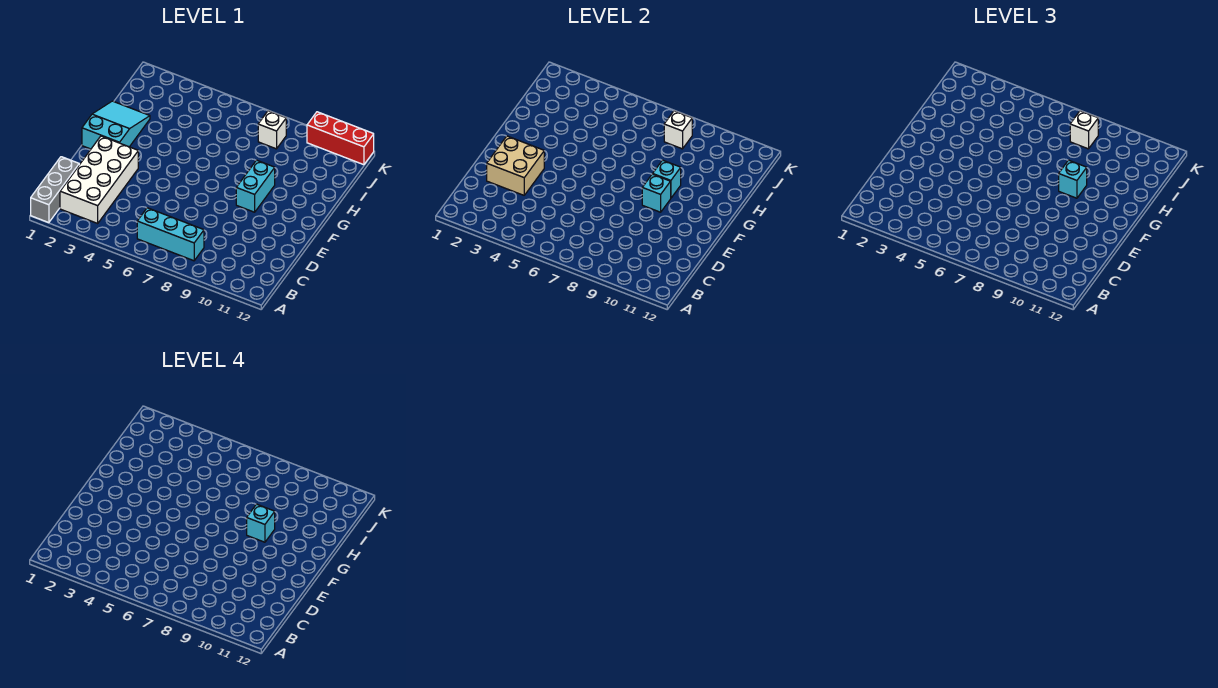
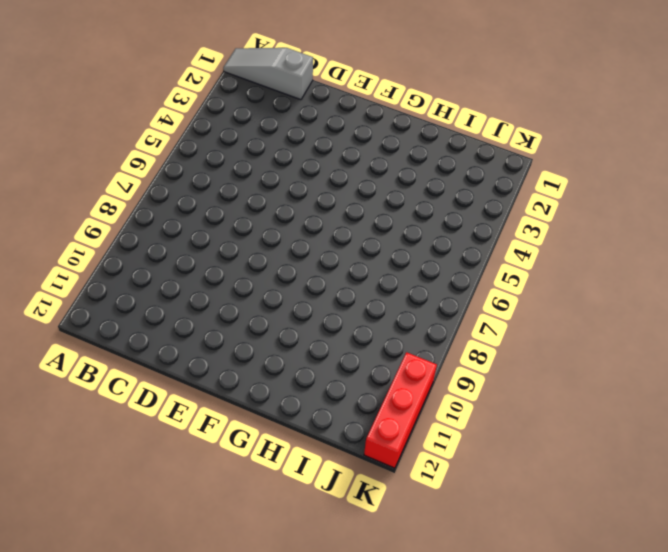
grey 1x3 slope [223,48,313,100] -> grey 1x3 brick [31,157,79,223]
none -> white 2x4 brick [60,136,138,223]
none -> cyan 1x3 brick [137,208,204,261]
none -> cyan 2x3 slope [82,101,150,149]

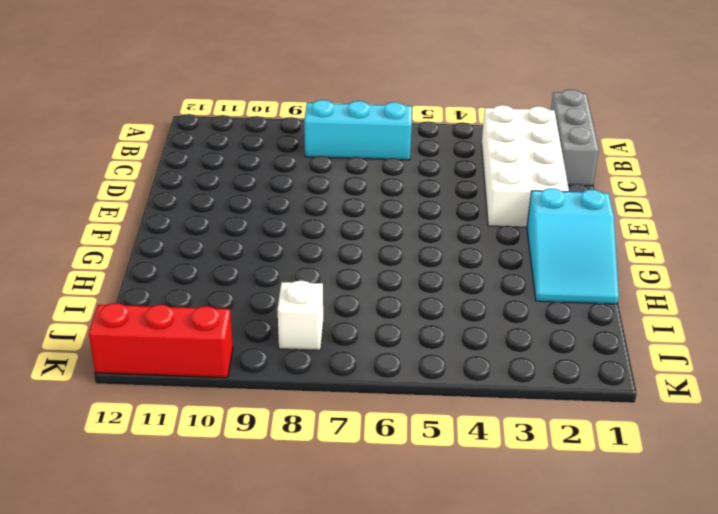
none -> cyan 1x2 brick [236,160,275,212]
none -> tan 2x2 brick [487,136,544,195]
none -> cyan 1x1 brick [642,174,671,212]

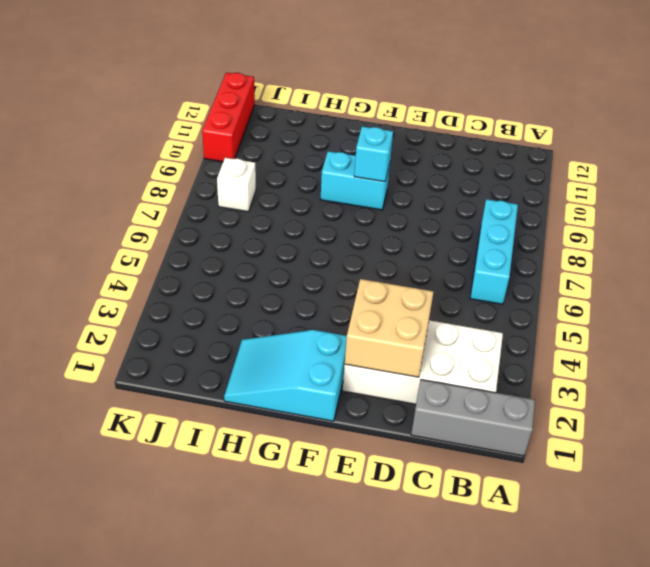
none -> cyan 1x1 brick [653,160,681,198]
none -> white 1x1 brick [664,111,692,149]
none -> cyan 1x1 brick [1059,160,1087,198]

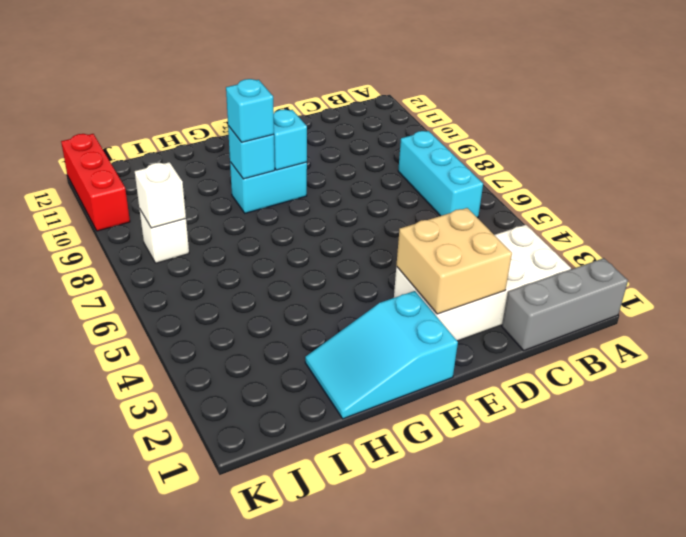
none -> white 1x1 brick [1070,111,1098,149]
none -> cyan 1x1 brick [247,504,275,542]

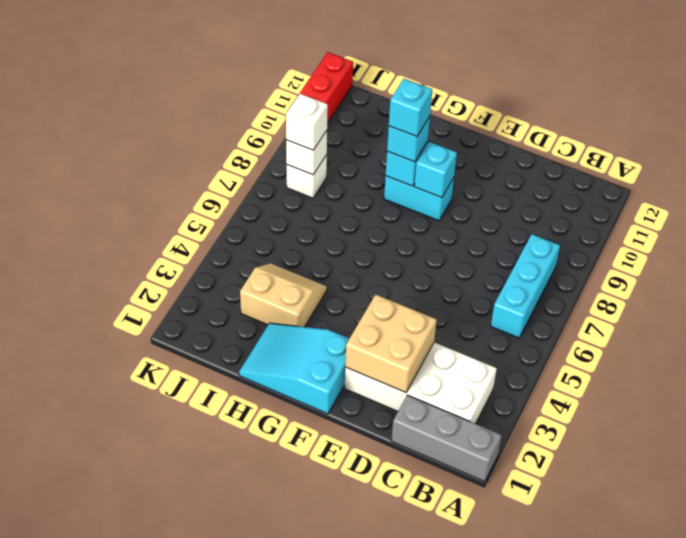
tan 2x2 slope [240,263,327,327] -> none

